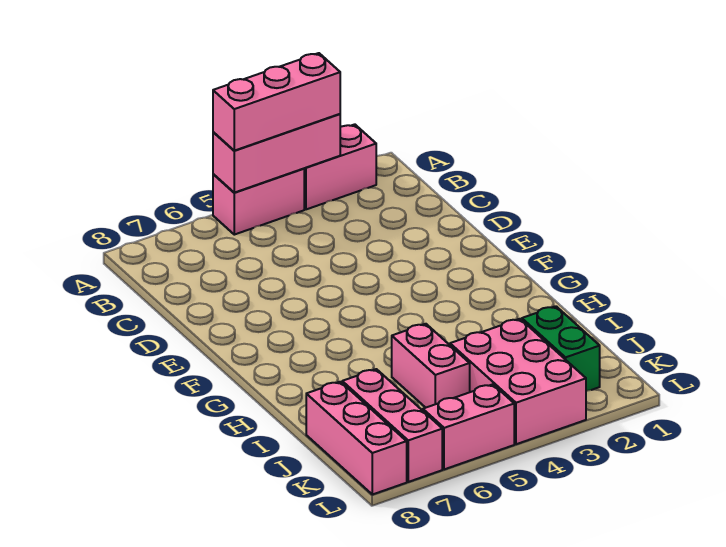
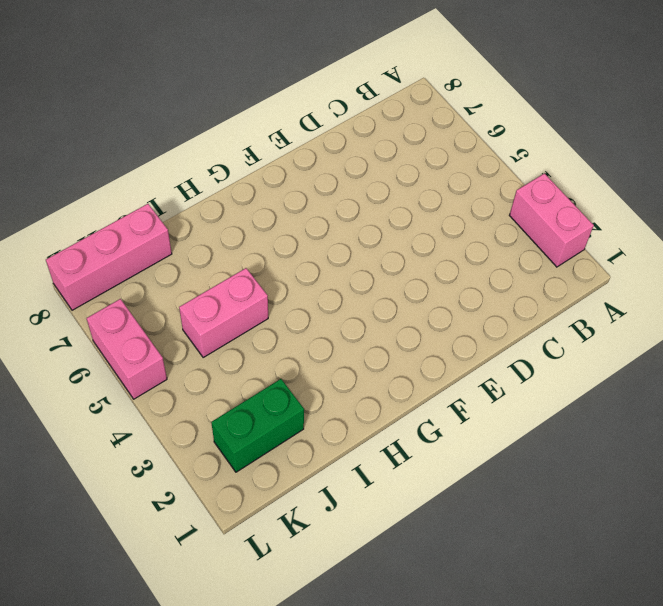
none -> pink 1x2 brick [213,169,304,235]
none -> pink 2x3 brick [450,319,586,444]

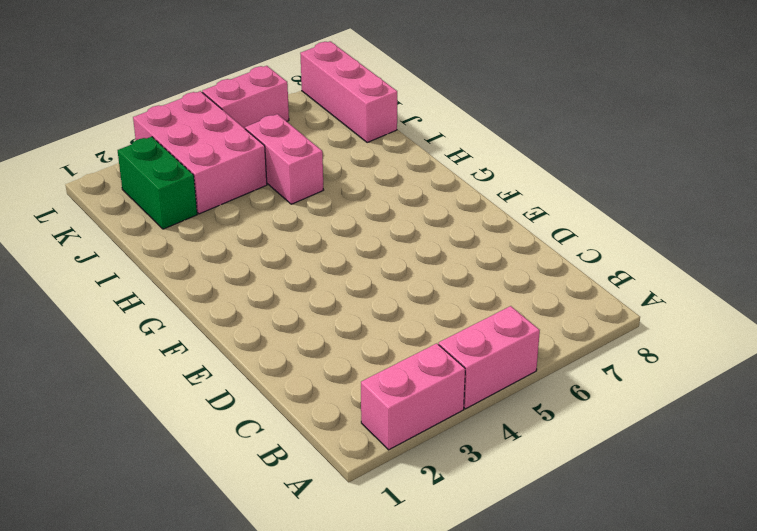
none -> pink 1x3 brick [342,369,442,482]
none -> pink 1x3 brick [213,114,340,193]

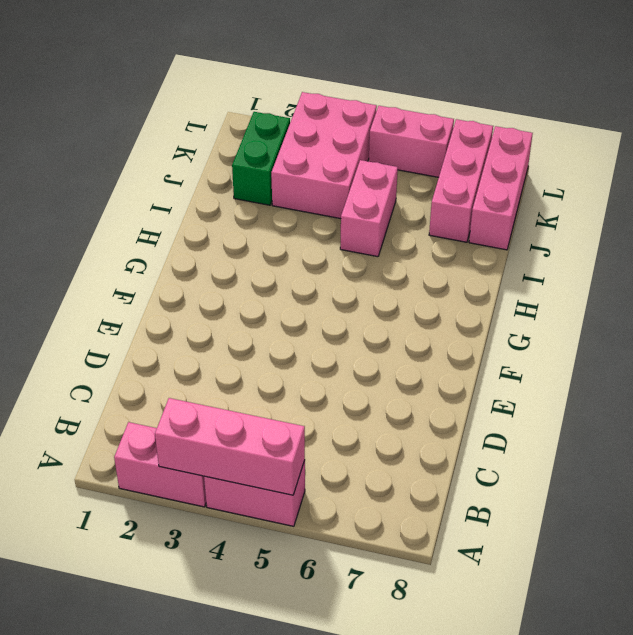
none -> pink 1x3 brick [213,53,340,151]

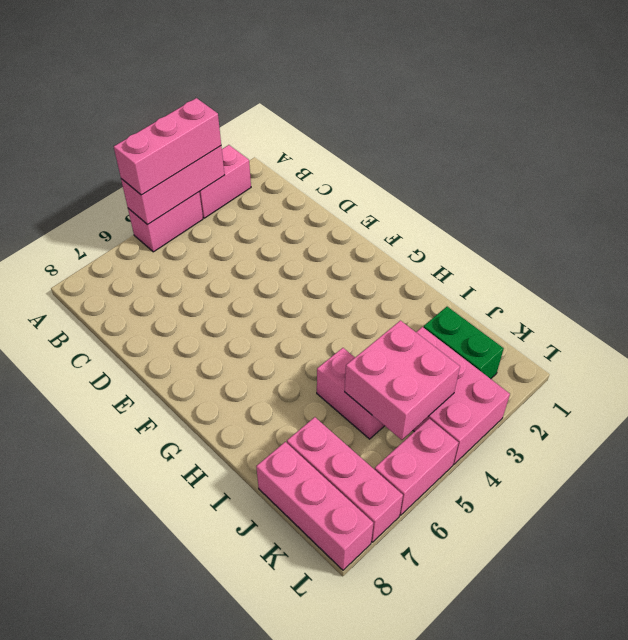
pink 2x2 brick [345,321,460,440] -> none

